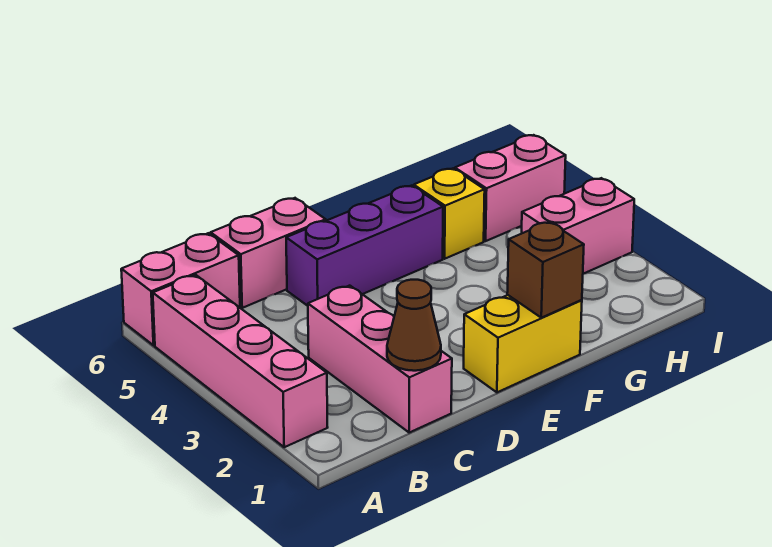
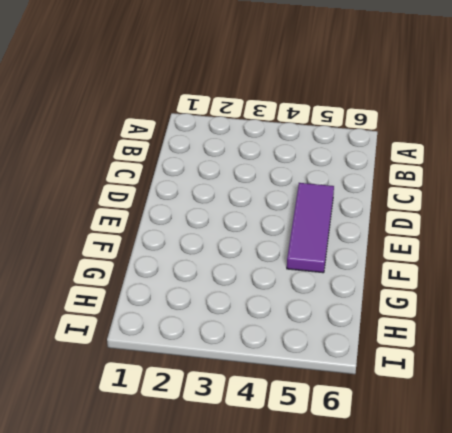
purple 1x3 tile [287,183,334,273] -> purple 1x3 brick [286,186,443,306]
none -> pink 1x4 brick [153,275,328,447]
none -> pink 1x2 brick [121,233,240,345]

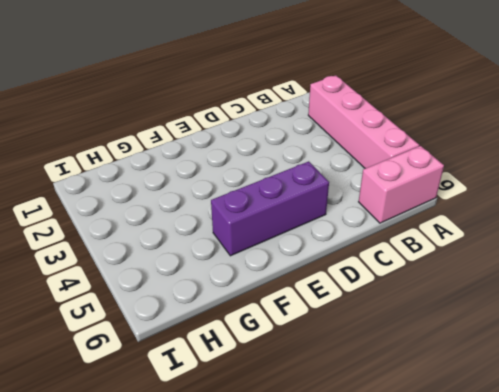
none -> pink 1x3 brick [308,286,452,433]
none -> pink 1x2 brick [211,198,326,308]

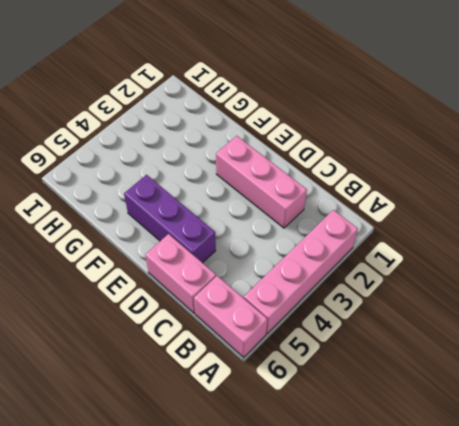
pink 1x3 brick [216,136,307,228] -> pink 1x3 brick turned to [308,286,452,433]
none -> yellow 1x2 brick [464,295,582,392]
none -> yellow 1x1 brick [414,169,485,259]

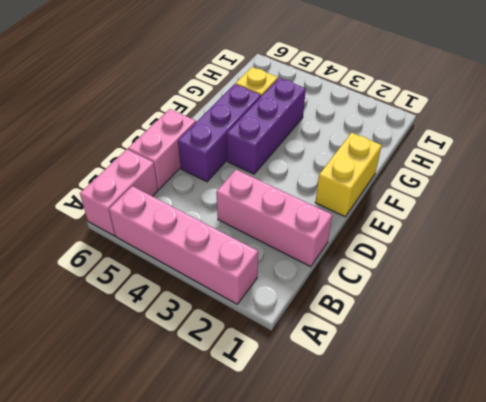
purple 1x3 brick [227,78,306,174] -> none
none -> pink 1x2 brick [522,178,634,274]
none -> pink 1x2 brick [455,135,566,241]

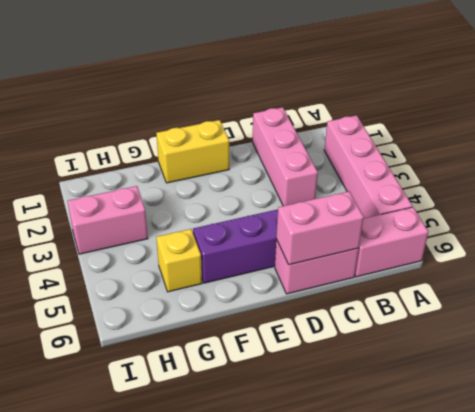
pink 1x2 brick [276,191,364,265] -> pink 1x2 brick moved to [455,135,566,241]
none -> brown 1x1 cone [387,280,441,371]
none -> brown 1x1 brick [507,222,584,318]

